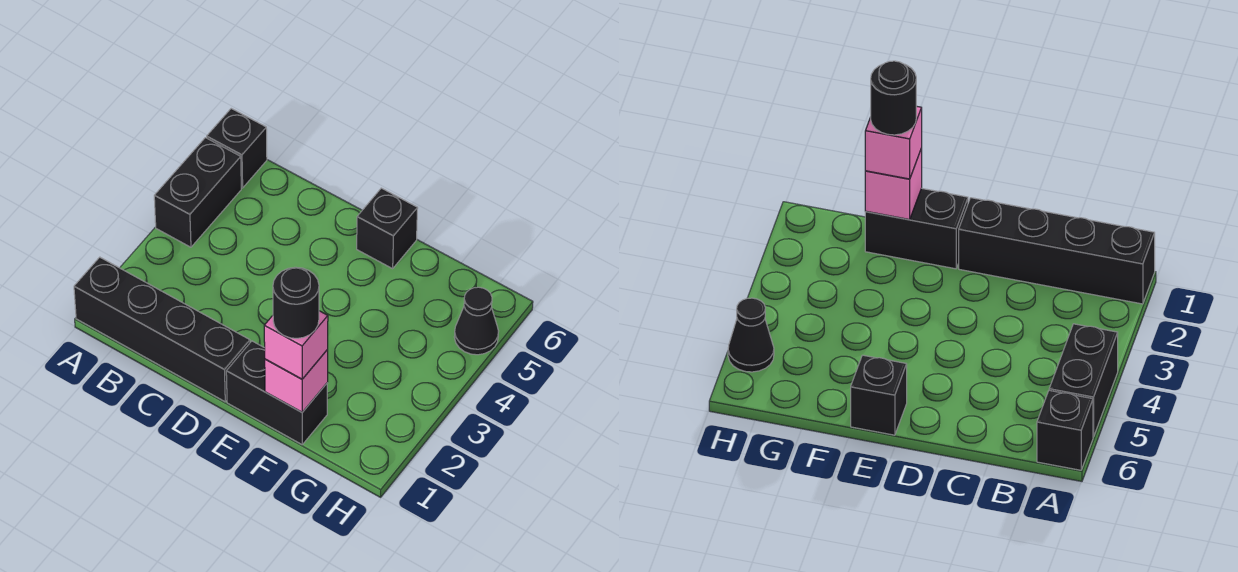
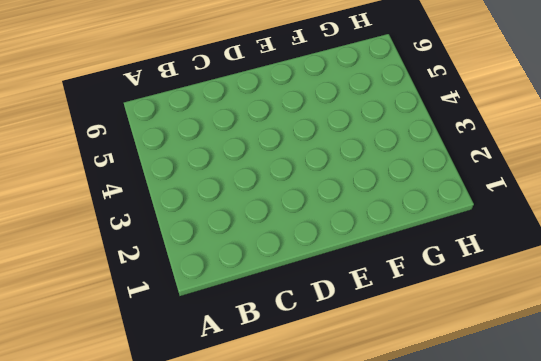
none -> black 1x4 brick [74,257,250,402]
none -> black 1x2 brick [154,138,241,247]

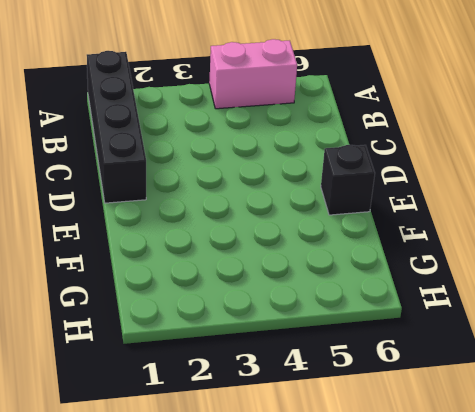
pink 1x2 brick [209,39,297,109] -> black 1x2 brick [154,138,241,247]
none -> black 1x1 brick [207,109,267,188]
none -> black 1x2 brick [226,341,328,444]

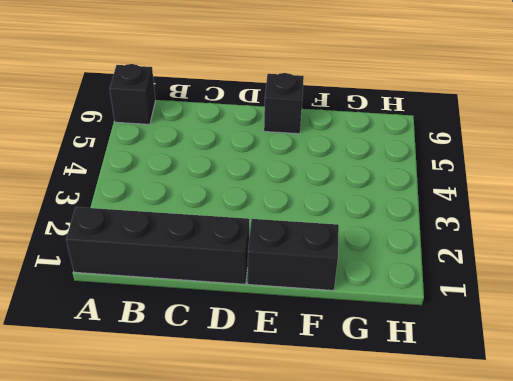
none -> black 1x2 brick [154,138,241,247]
none -> black 1x1 cone [454,287,499,355]

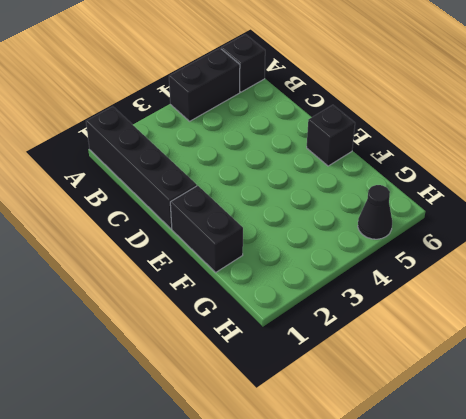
none -> pink 1x1 brick [265,350,328,412]
none -> pink 1x1 brick [264,311,328,379]

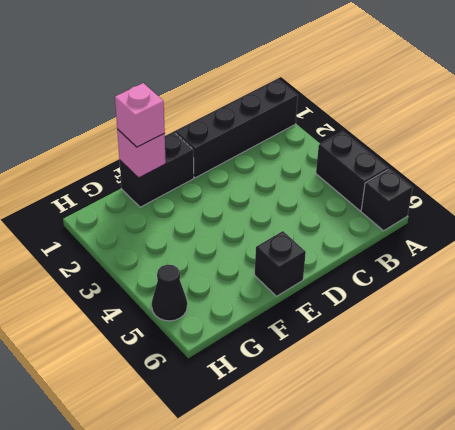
none -> black 1x1 round brick [273,267,319,338]

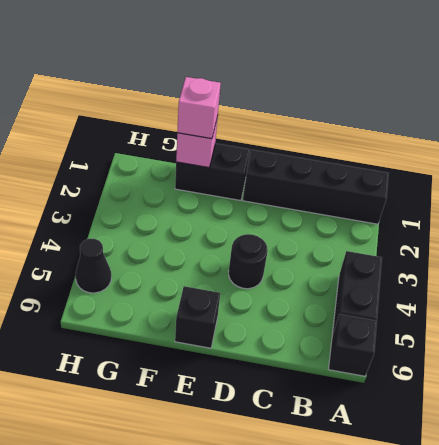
black 1x1 round brick [229,234,268,289] -> black 1x1 round brick moved to [273,267,319,338]

